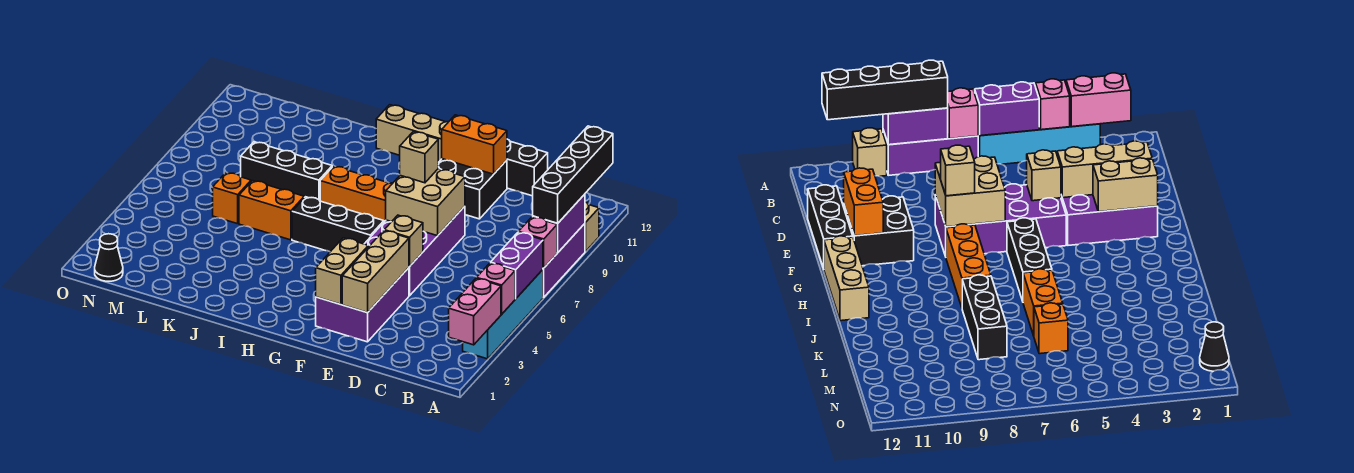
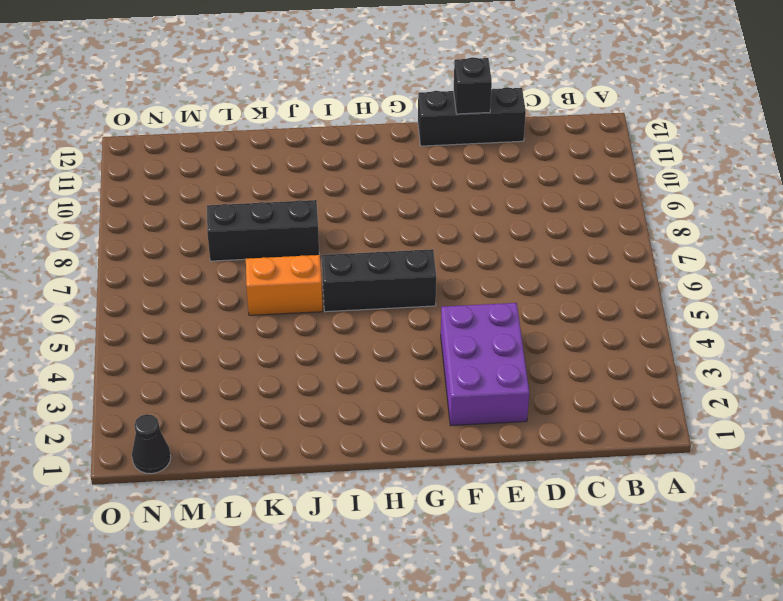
black 1x1 brick [454,57,492,114] -> none
none -> cyan 1x4 brick [463,270,543,359]
none -> purple 1x3 brick [543,224,585,297]
none -> tan 1x1 brick [585,202,599,251]

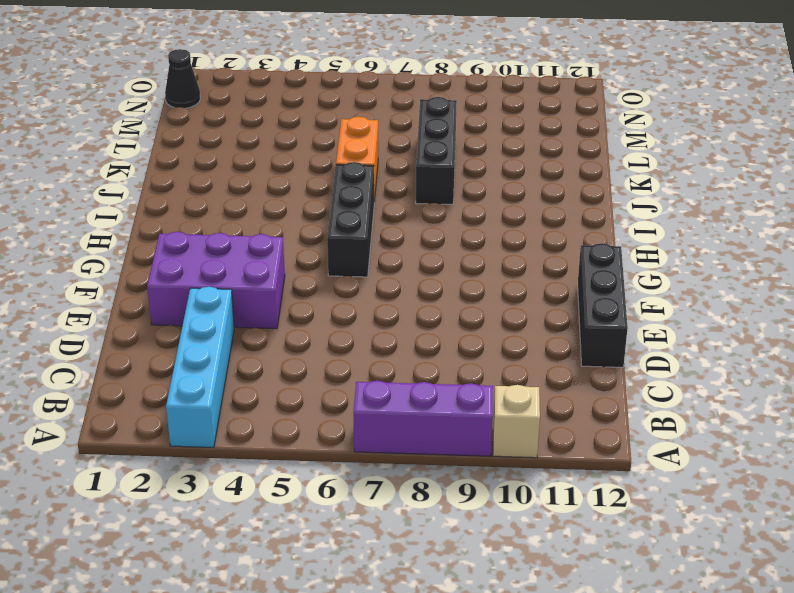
cyan 1x4 brick [166,287,234,448] -> cyan 1x4 brick turned to [463,270,543,359]
none -> purple 2x4 brick [365,206,465,296]
none -> black 2x2 brick [438,159,507,219]
none -> orange 1x3 brick [320,166,393,222]

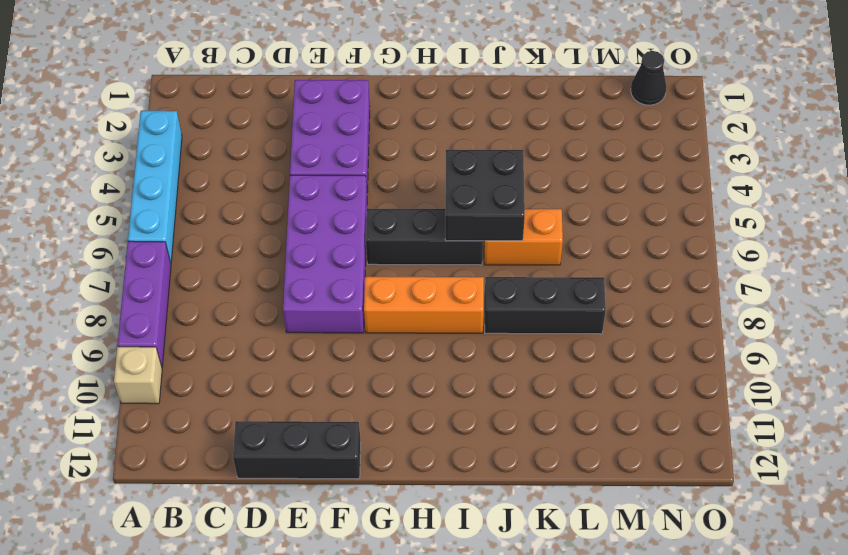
black 2x2 brick [445,149,525,241] -> black 2x2 brick moved to [438,159,507,219]
none -> tan 1x3 brick [376,105,448,162]
none -> orange 1x1 brick [213,173,251,224]
none -> pink 1x2 brick [449,278,501,345]

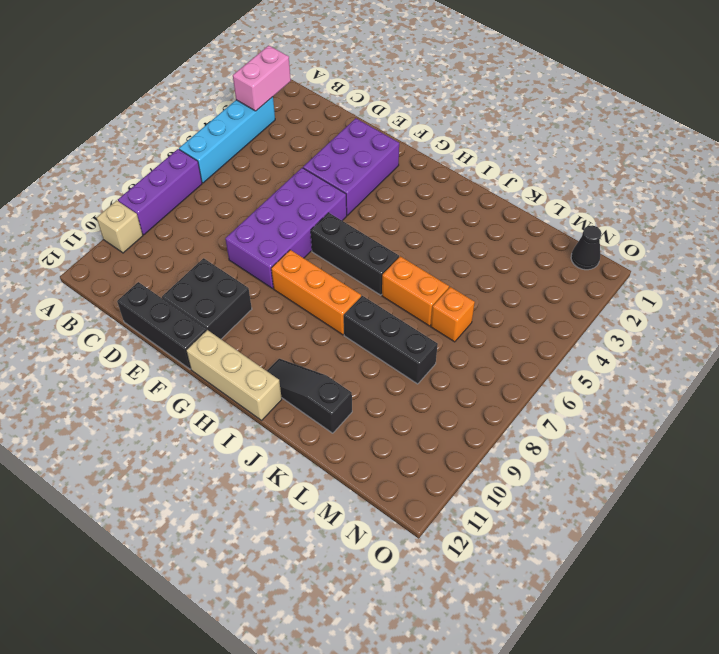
black 1x3 slope [267,359,352,433] -> none
none -> pink 1x1 brick [477,263,515,314]
none -> purple 1x2 brick [491,232,543,299]
none -> pink 1x1 brick [519,217,557,268]

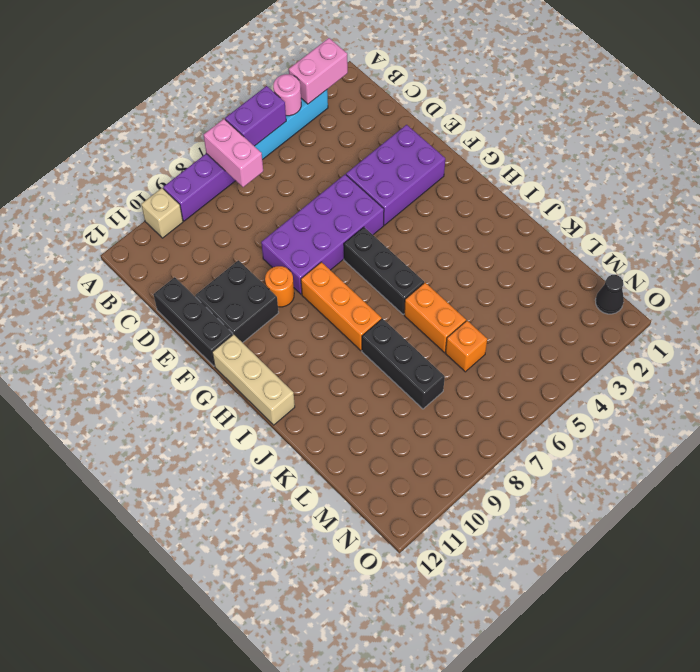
pink 1x1 round brick [273,74,301,116] -> pink 1x1 brick [477,263,515,314]
pink 1x2 brick [203,119,263,187] -> pink 1x1 brick [519,217,557,268]
orange 1x1 round brick [265,266,294,307] -> none
none -> purple 1x2 brick [533,194,585,253]
none -> tan 1x3 brick [342,231,409,313]
none -> tan 1x1 brick [384,215,423,266]

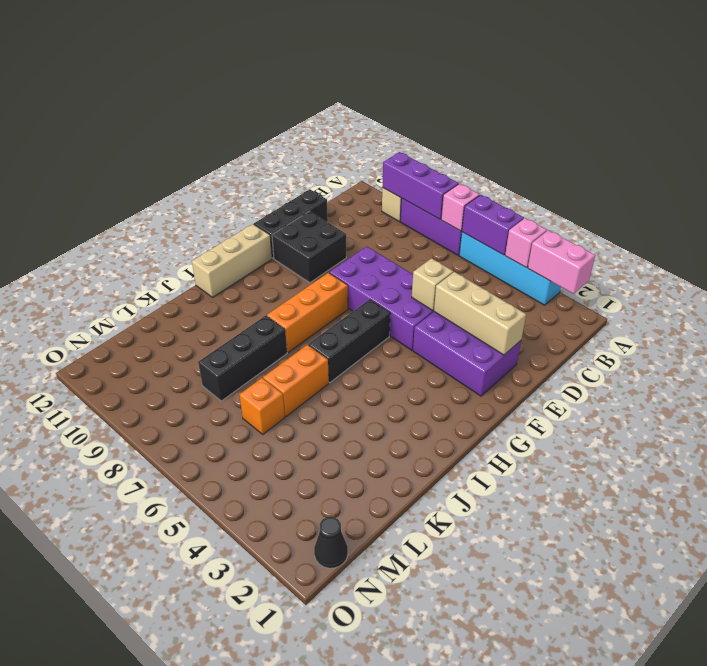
purple 1x3 brick [382,152,459,219] -> purple 1x2 brick [533,194,585,253]
none -> tan 2x2 brick [386,169,465,236]
none -> orange 1x2 brick [442,115,507,174]
none -> tan 1x2 brick [316,238,368,304]

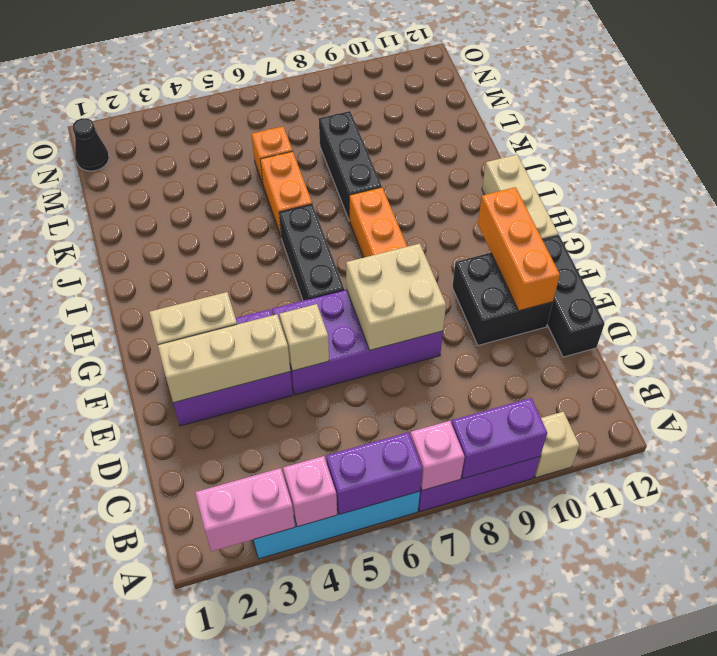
orange 1x3 brick [478,187,560,311] -> orange 1x2 brick [442,115,507,174]
none -> black 1x4 brick [533,126,613,223]
none -> tan 1x1 brick [400,132,438,183]

